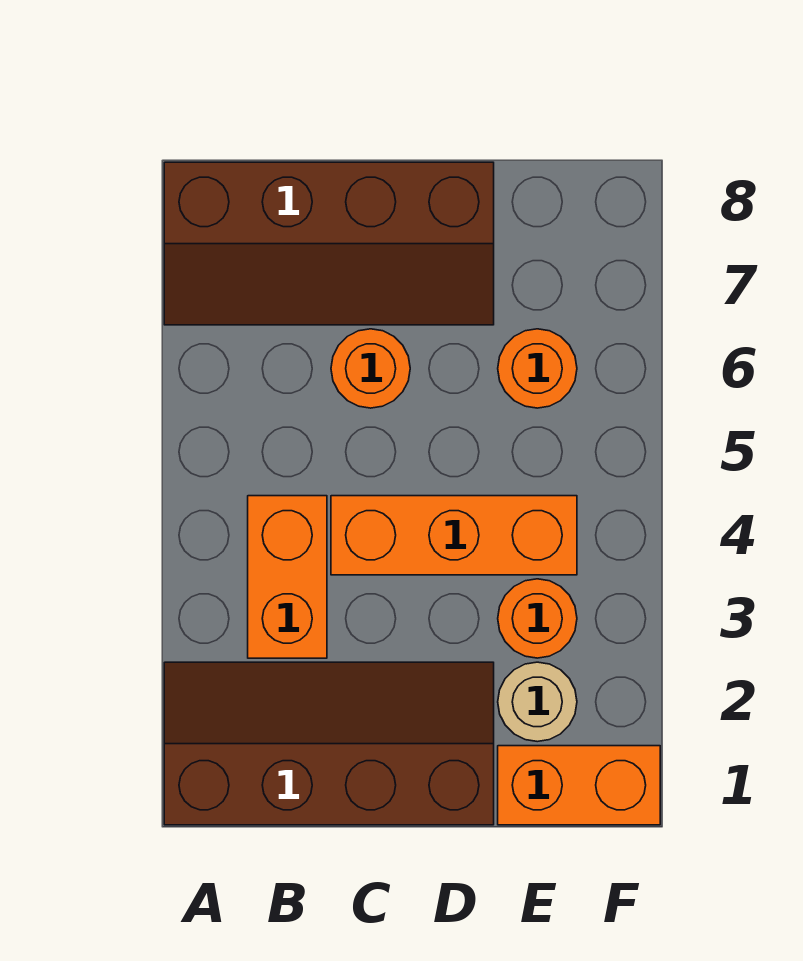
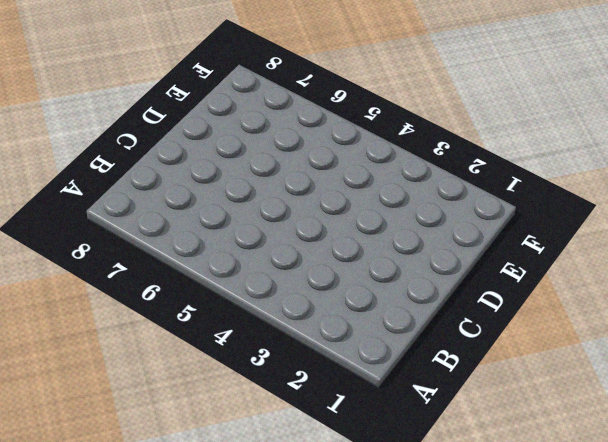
none -> brown 2x4 slope [164,662,494,825]
none -> brown 2x4 slope [164,162,494,325]

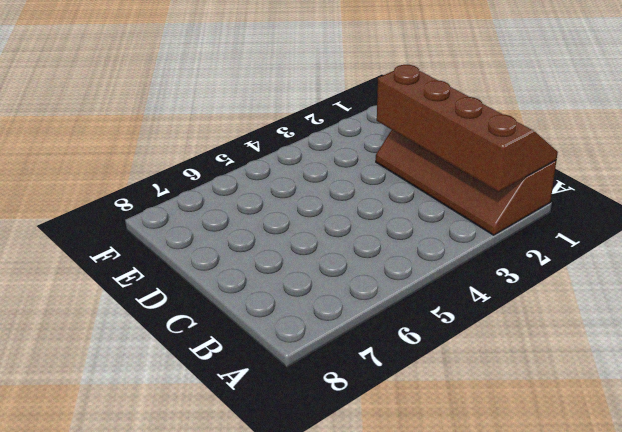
brown 2x4 slope [377,65,558,192] -> brown 2x4 slope moved to [164,162,494,325]
none -> orange 1x2 brick [248,496,327,658]
none -> orange 1x3 brick [331,496,577,575]

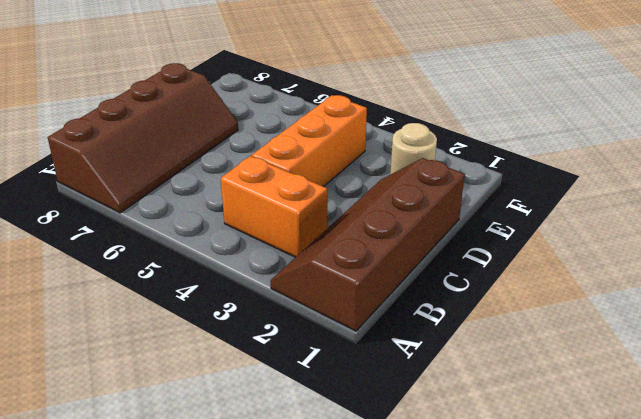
none -> orange 1x1 round brick [331,329,410,408]
none -> orange 1x2 brick [498,746,660,825]

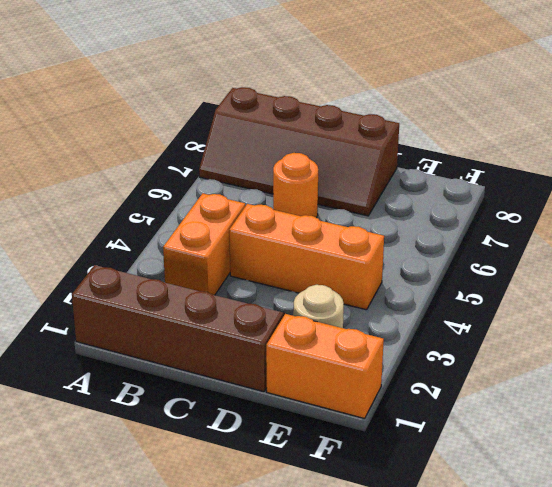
none -> orange 1x1 round brick [498,579,577,658]
none -> orange 1x1 round brick [498,329,577,408]

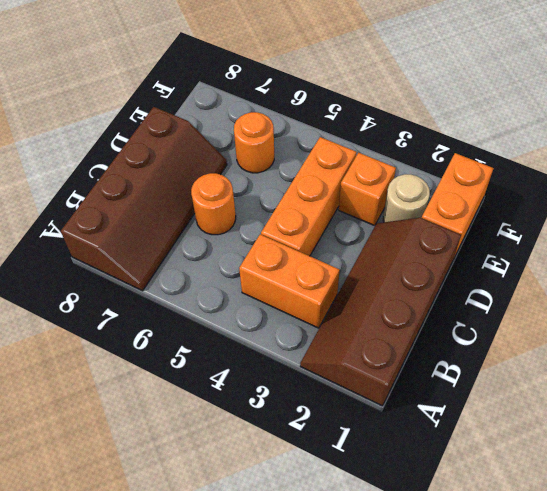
orange 1x1 brick [339,153,396,226] -> orange 1x1 round brick [498,579,577,658]

